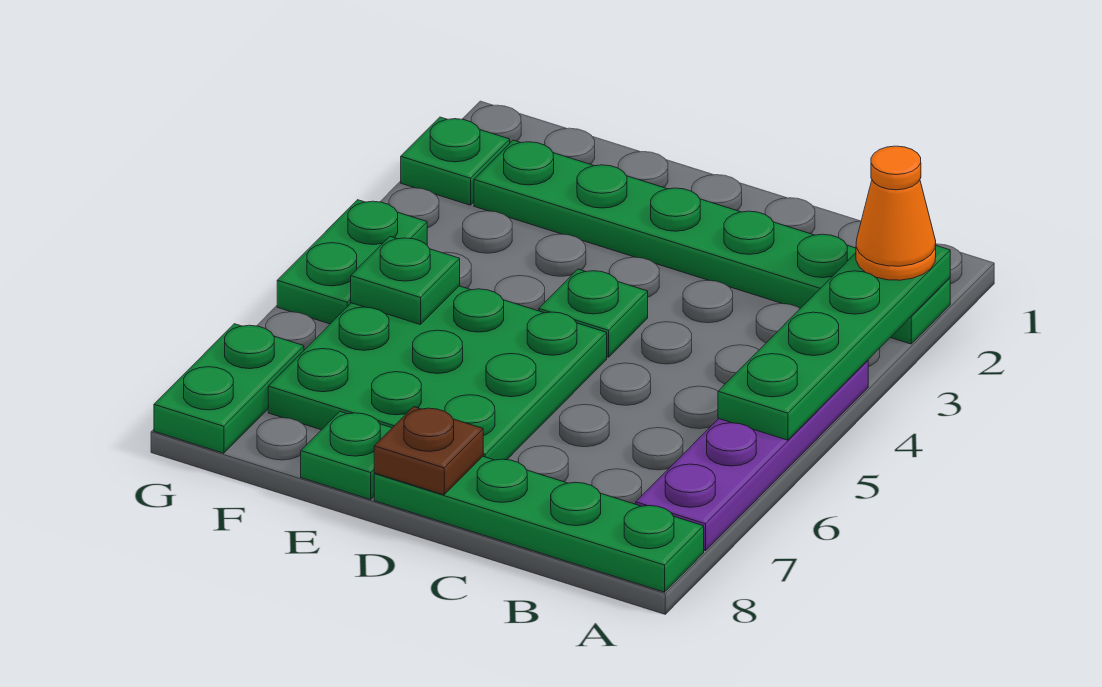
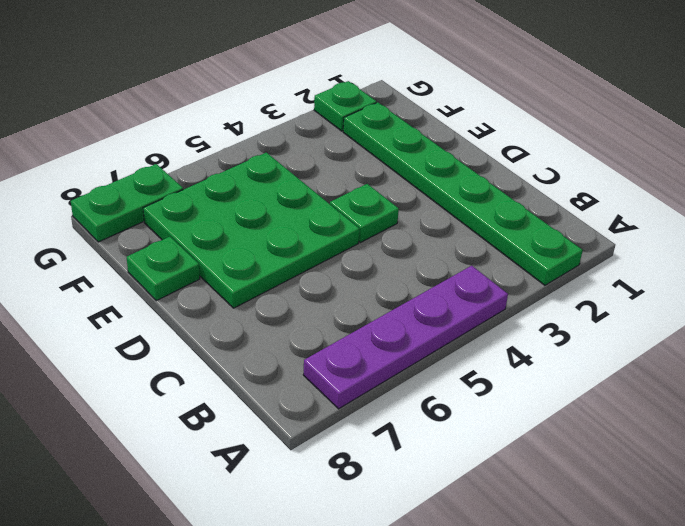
none -> green 1x4 plate [374,456,704,592]
none -> green 1x2 plate [277,200,427,324]
none -> green 1x4 plate [718,246,950,440]

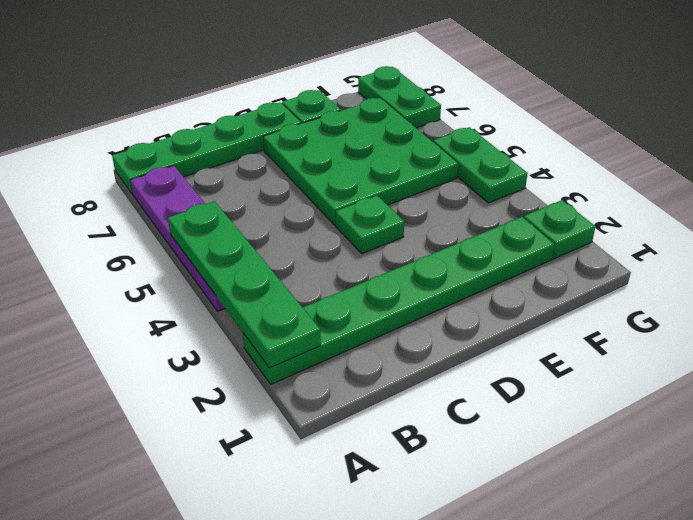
none -> brown 1x1 plate [374,407,483,495]
none -> green 1x1 plate [351,237,460,325]
none -> orange 1x1 cone [856,146,936,280]

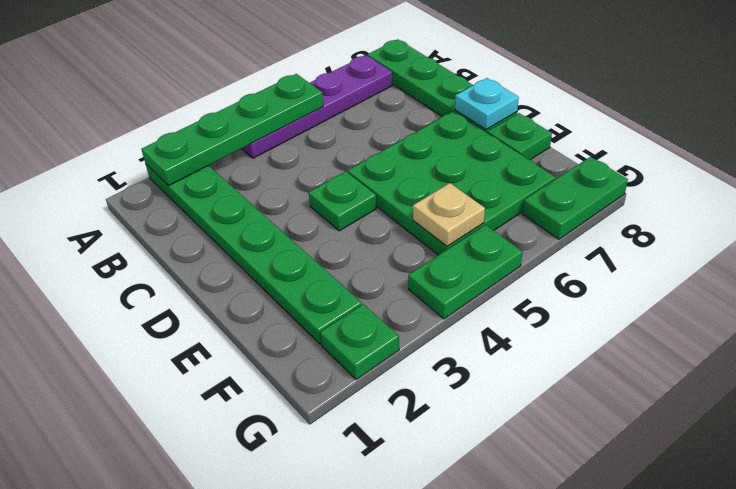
cyan 1x1 plate [455,78,519,129] -> brown 1x1 plate [374,407,483,495]
tan 1x1 plate [413,183,485,246] -> green 1x1 plate [351,237,460,325]
none -> orange 1x1 cone [856,146,936,280]

